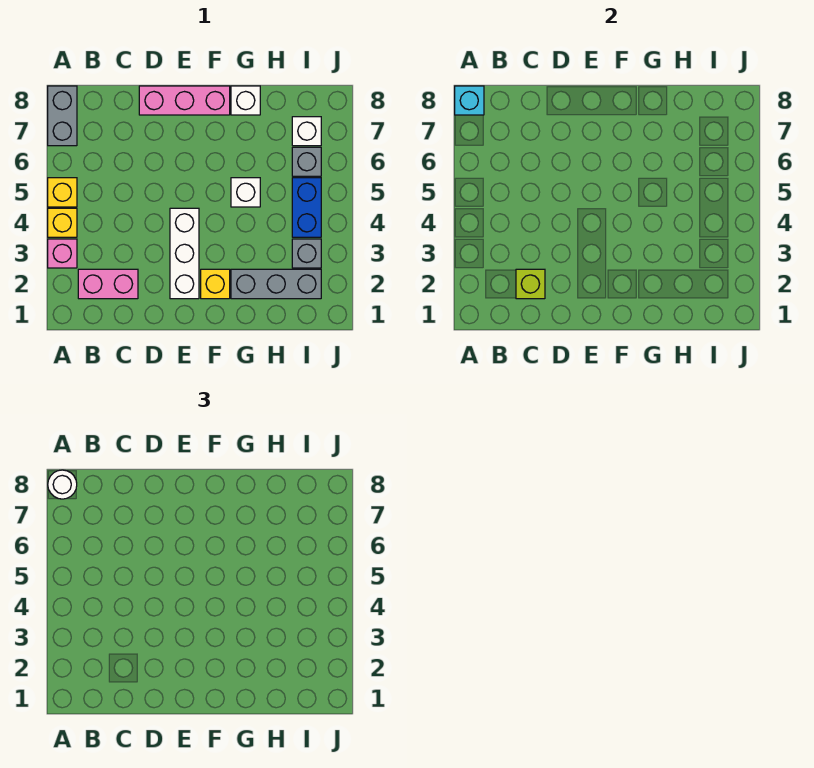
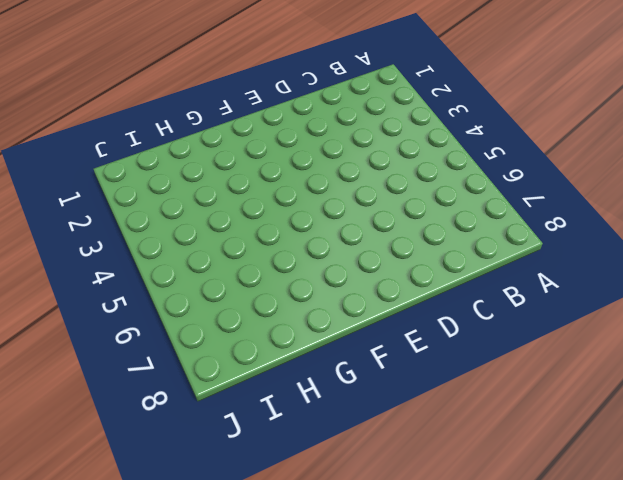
none -> pink 1x1 brick [48,239,77,268]
none -> yellow 1x1 brick [48,208,77,237]
none -> yellow 1x1 brick [48,178,77,207]

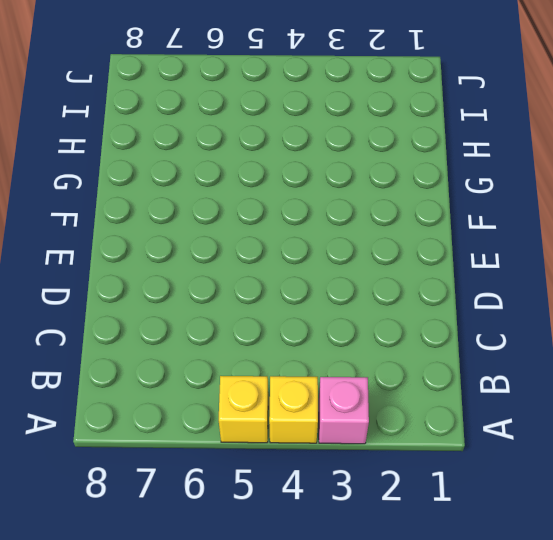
none -> grey 1x2 brick [48,86,77,146]
none -> pink 1x2 brick [78,269,138,299]
none -> pink 1x3 brick [139,86,230,115]

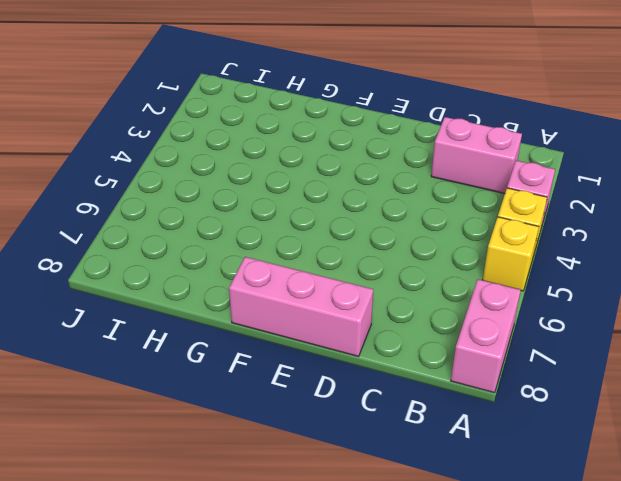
pink 1x2 brick [451,279,521,393] -> grey 1x2 brick [48,86,77,146]
none -> white 1x3 brick [170,208,199,299]
none -> yellow 1x1 brick [201,269,230,299]
none -> grey 1x3 brick [231,269,321,299]

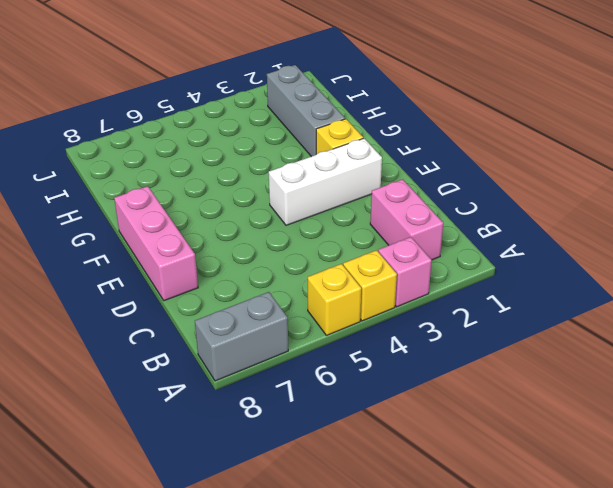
none -> white 1x1 brick [231,178,260,207]
none -> white 1x1 brick [231,86,260,115]
none -> grey 1x1 brick [292,239,321,268]

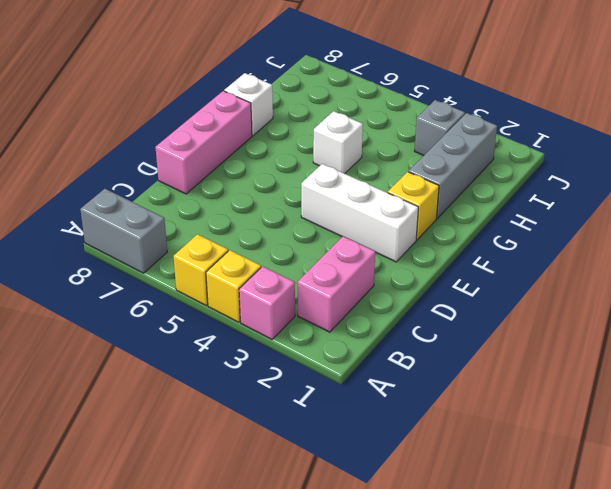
none -> blue 1x2 brick [292,178,321,237]
none -> grey 1x1 brick [292,147,321,176]
none -> white 1x1 brick [292,117,321,146]

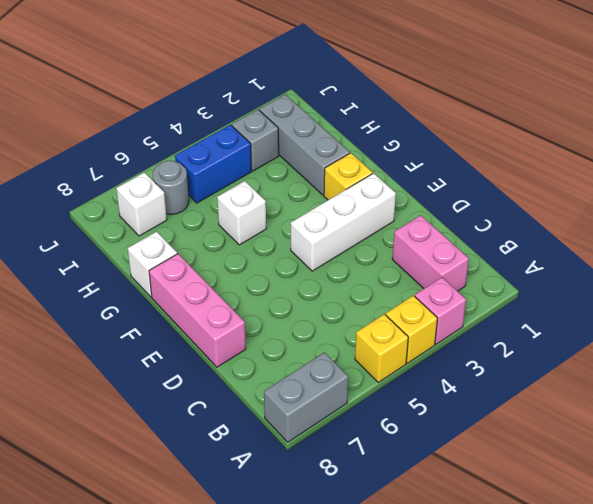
grey 1x1 round brick [153,161,189,214] -> grey 1x1 brick [292,147,321,176]
none -> cyan 1x1 brick [455,86,484,115]
none -> lime 1x1 brick [516,269,545,299]
none -> white 1x1 round brick [48,470,77,499]

